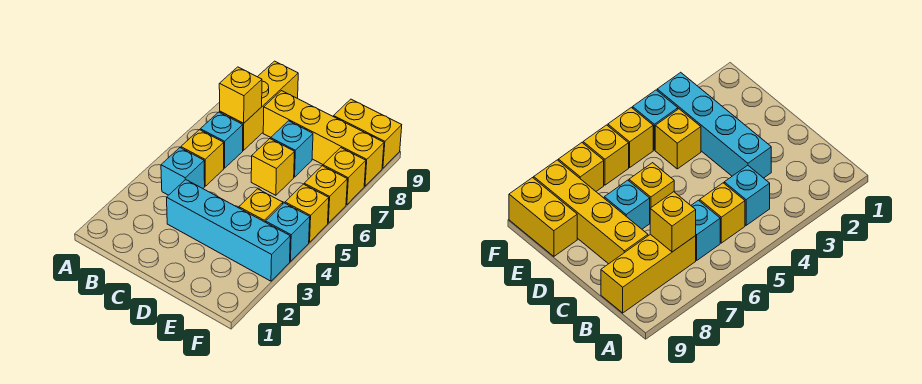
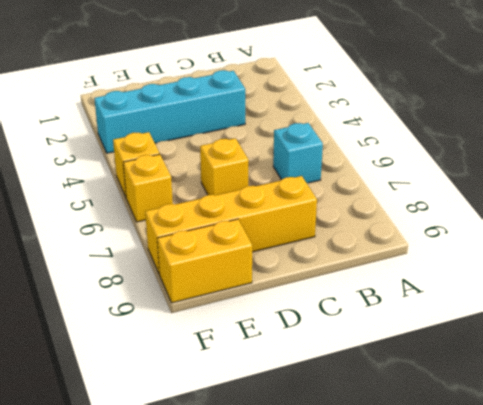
none -> cyan 1x1 brick [161,148,205,195]
none -> yellow 1x1 brick [181,130,224,186]
none -> yellow 1x3 brick [220,61,298,150]

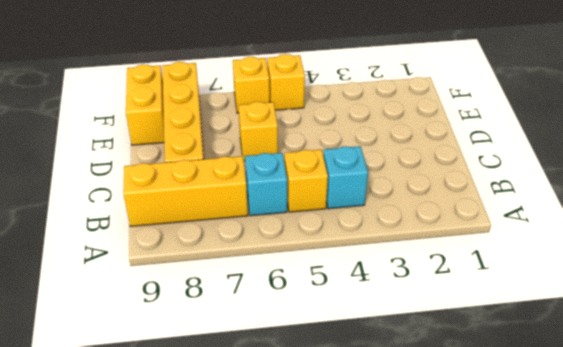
none -> cyan 1x4 brick [167,180,290,281]
none -> cyan 1x1 brick [271,121,313,177]
none -> yellow 1x1 brick [239,189,283,222]

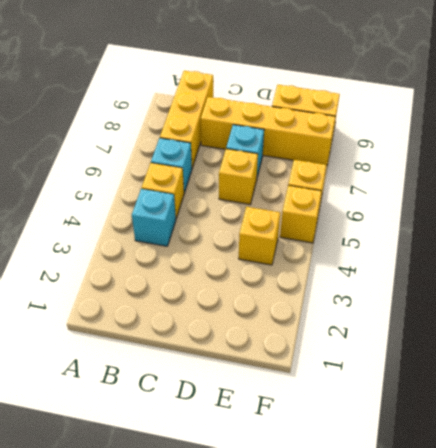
none -> cyan 1x4 brick [167,180,290,281]
none -> cyan 1x1 brick [266,203,310,262]
none -> yellow 1x1 brick [323,148,366,205]

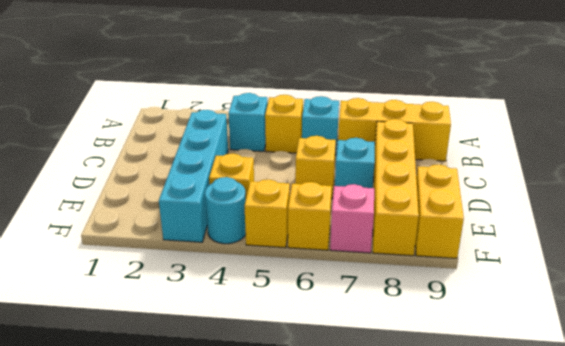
cyan 1x1 round brick [205,177,246,244] -> cyan 1x1 brick [266,203,310,262]
pink 1x1 brick [330,184,374,253] -> yellow 1x1 brick [323,148,366,205]
none -> yellow 1x1 brick [219,67,262,123]

